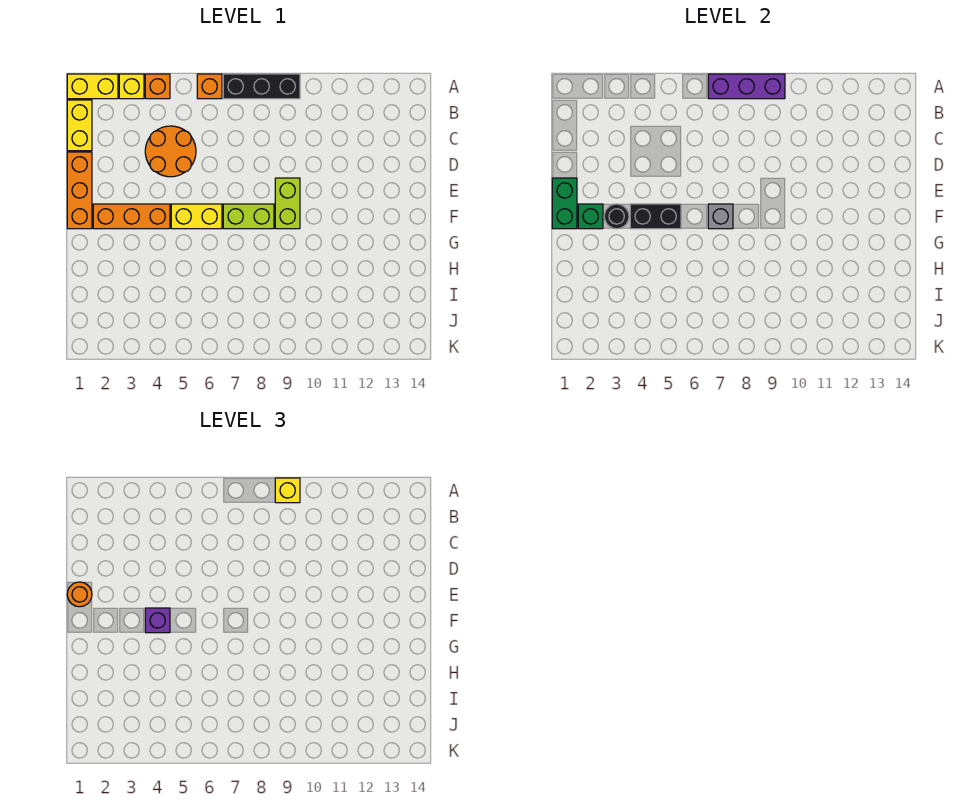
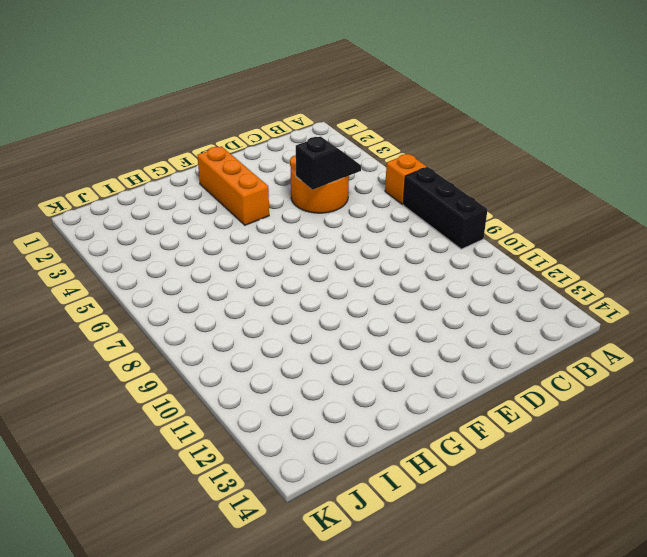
black 1x2 slope [296,137,361,190] -> none
none -> yellow 1x2 brick [67,74,118,99]
none -> yellow 1x1 brick [119,74,144,99]
none -> orange 1x1 brick [145,74,170,99]

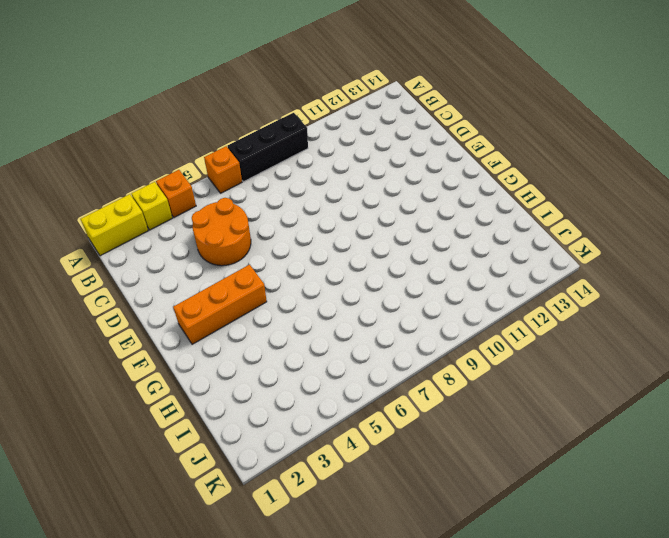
none -> yellow 1x2 brick [67,100,92,151]
none -> orange 1x3 brick [67,152,92,229]
none -> lime 1x2 brick [275,178,300,229]

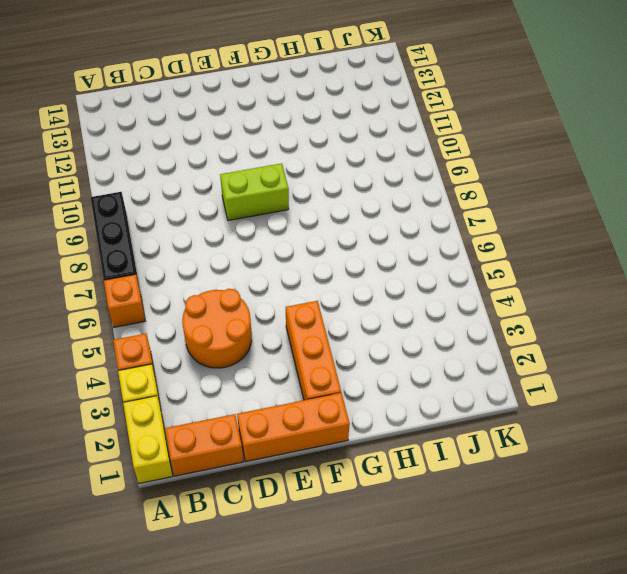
orange 1x2 brick [165,414,244,476] -> yellow 1x2 brick [67,100,92,151]
none -> yellow 1x2 brick [171,204,222,229]
none -> lime 1x2 brick [223,204,274,229]
none -> purple 1x3 brick [708,74,785,99]

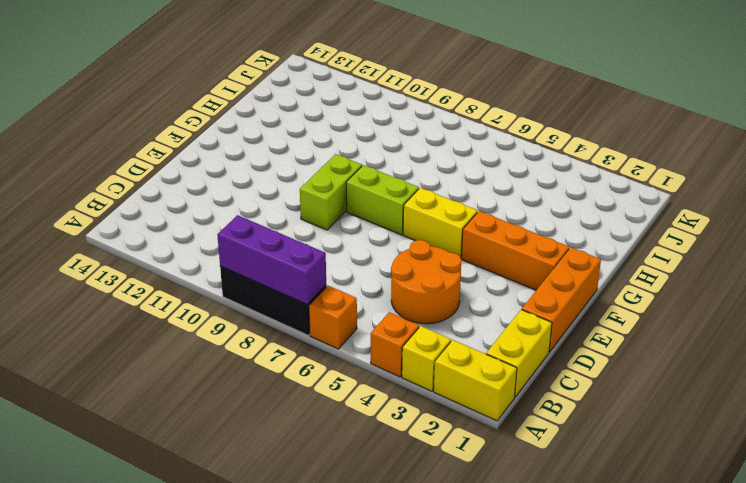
none -> green 1x2 brick [552,178,577,229]
none -> green 1x1 brick [578,204,603,229]
none -> black 1x1 round brick [604,204,629,229]

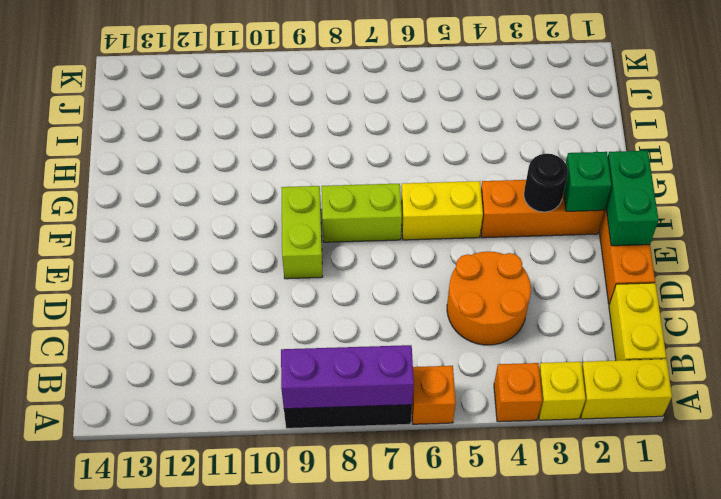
none -> black 1x2 brick [630,204,681,229]
none -> grey 1x1 brick [708,204,733,229]
none -> yellow 1x1 brick [275,478,300,503]

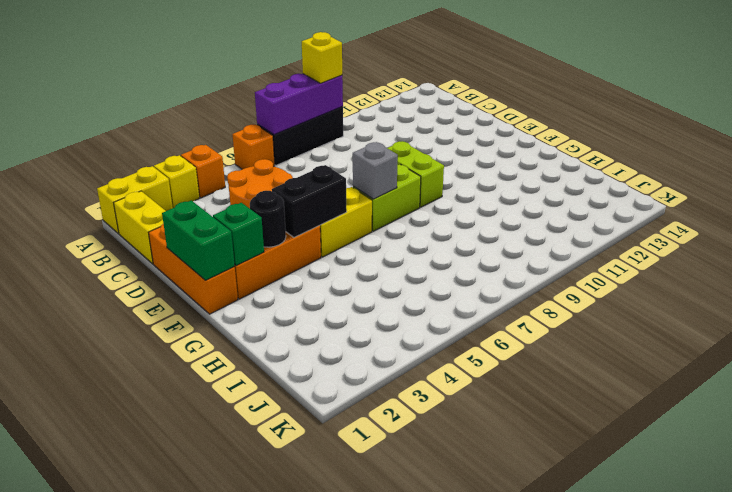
none -> orange 1x1 round brick [67,582,92,607]
none -> purple 1x1 brick [145,608,170,633]

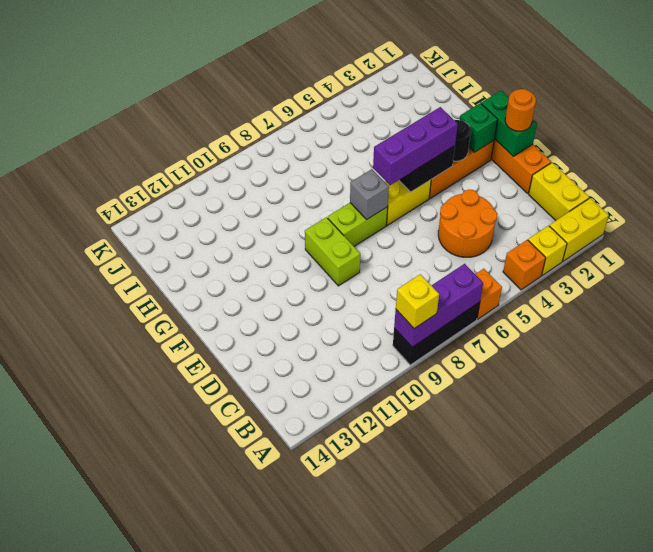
purple 1x3 brick [373,107,458,185] -> purple 1x1 brick [145,608,170,633]

